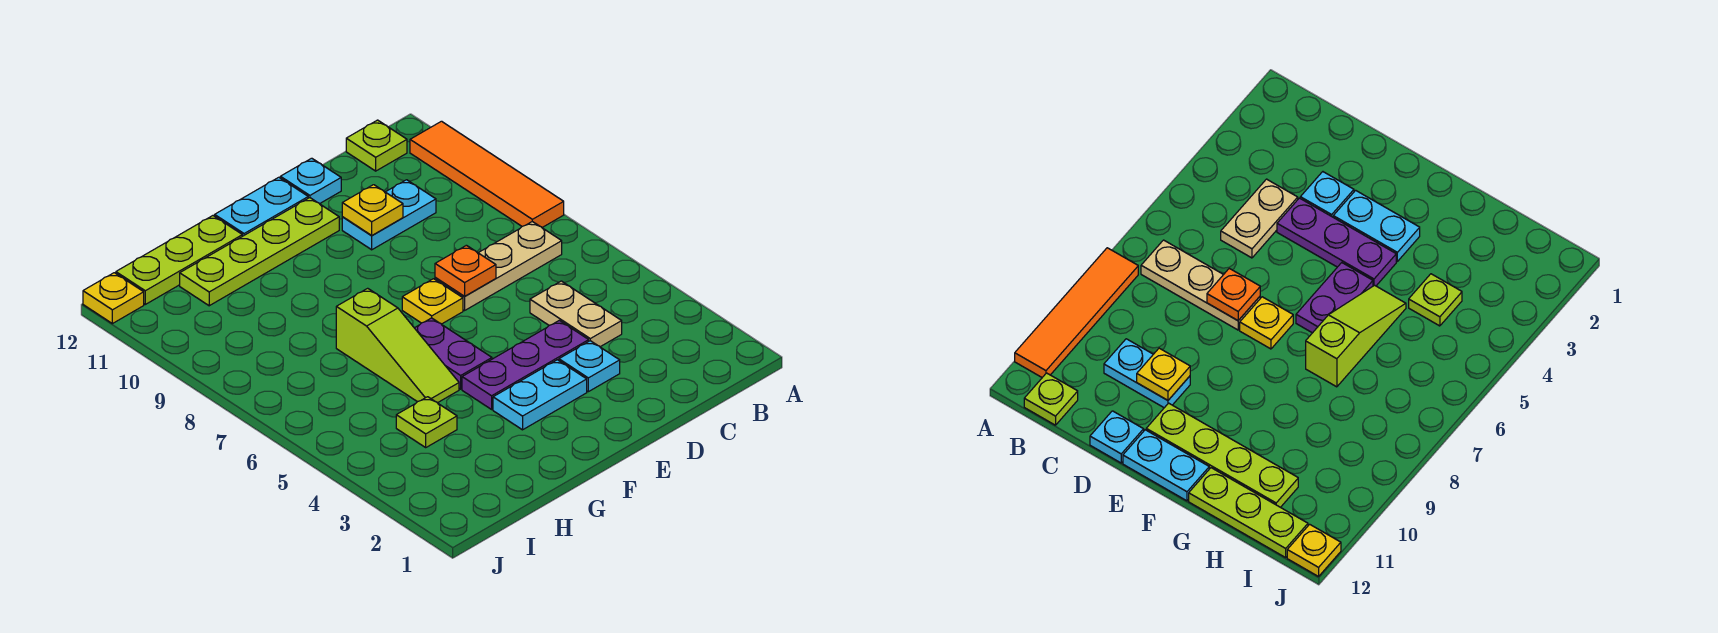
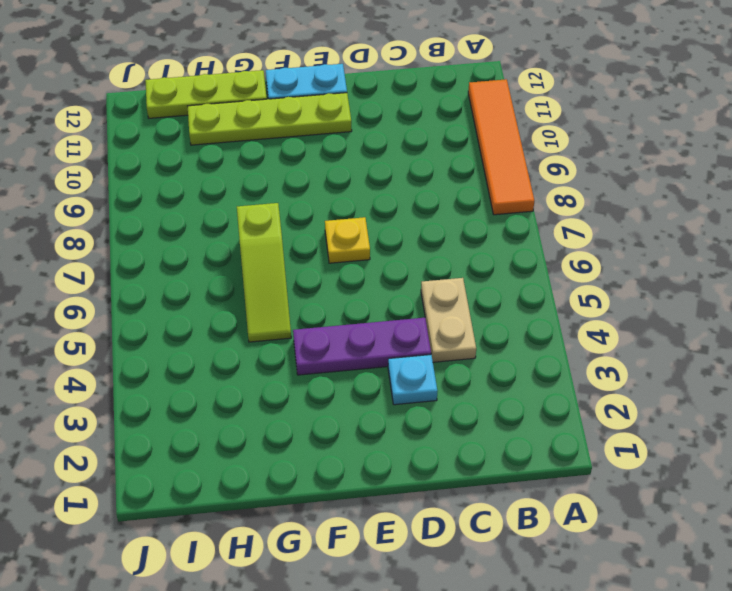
none -> tan 1x3 plate [435,222,562,310]
none -> lime 1x1 plate [346,120,407,171]
none -> cyan 1x2 plate [342,180,436,250]

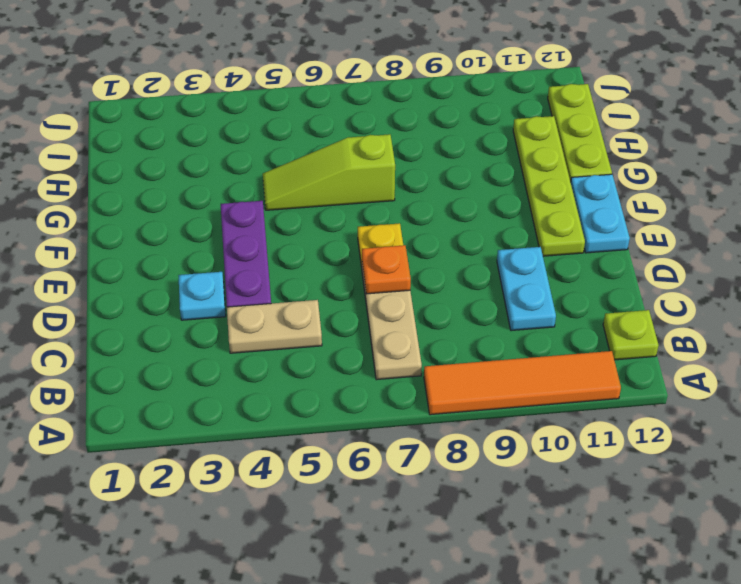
none -> cyan 1x1 plate [280,158,341,204]
none -> cyan 1x2 plate [493,360,587,430]
none -> purple 1x2 plate [415,318,492,389]

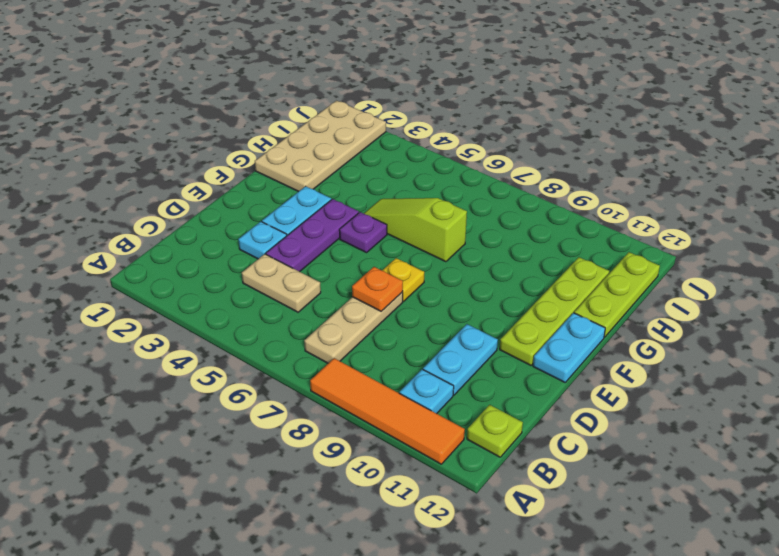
cyan 1x1 plate [400,369,454,414] -> cyan 1x1 plate moved to [280,158,341,204]
purple 1x1 plate [339,212,387,253] -> purple 1x2 plate [415,318,492,389]
tan 2x4 plate [255,101,386,192] -> none
none -> lime 1x1 plate [396,397,457,447]
none -> yellow 1x1 plate [83,273,144,324]
none -> yellow 1x1 plate [342,185,403,236]

